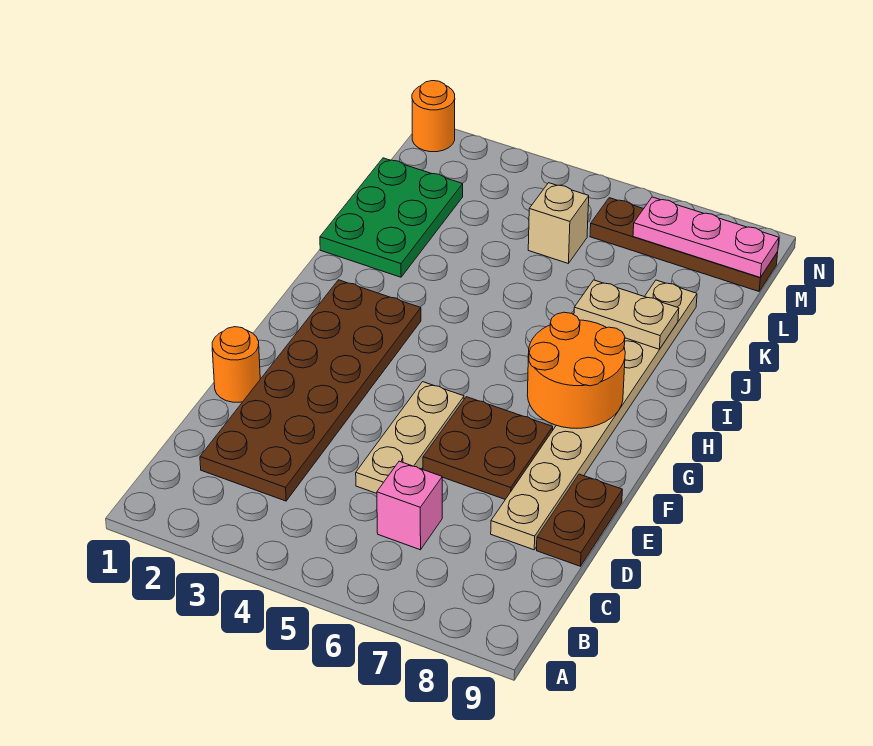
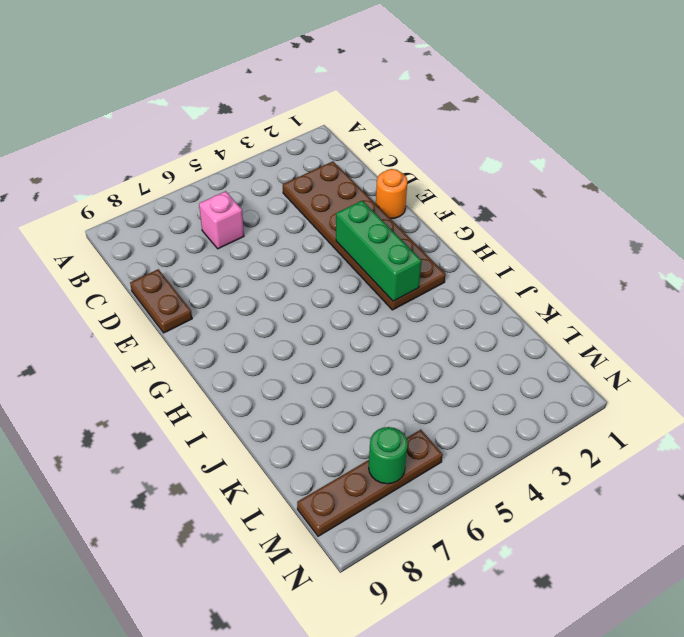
green 1x3 brick [336,201,422,301] -> none
green 1x1 round brick [369,427,408,484] -> pink 1x3 plate [633,197,779,277]
none -> tan 1x3 plate [356,382,464,493]
none -> tan 1x8 plate [491,280,697,550]
none -> brown 2x2 plate [423,397,553,499]

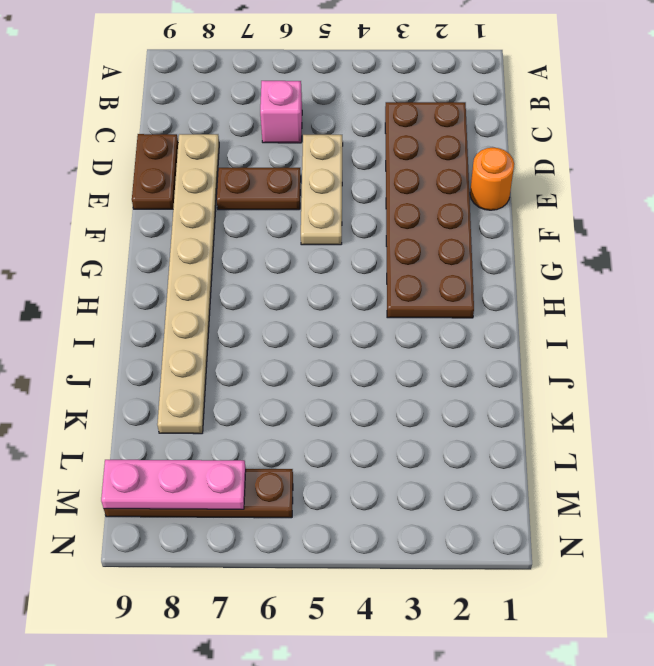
brown 1x2 plate [217,168,301,210] -> brown 2x2 plate [423,397,553,499]
none -> green 2x3 plate [320,158,463,277]
none -> tan 1x1 brick [528,183,589,263]
none -> orange 1x1 round brick [412,81,455,152]

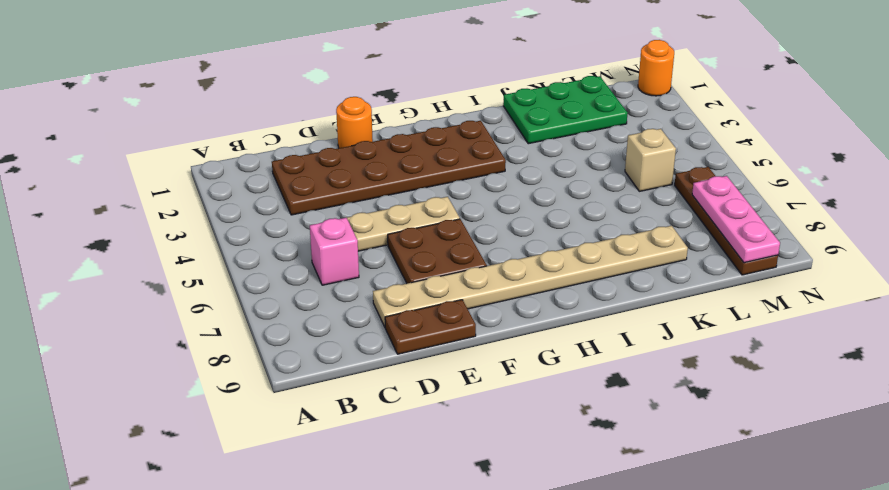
none -> orange 2x2 round brick [527,312,625,428]
none -> tan 1x2 plate [574,280,679,349]

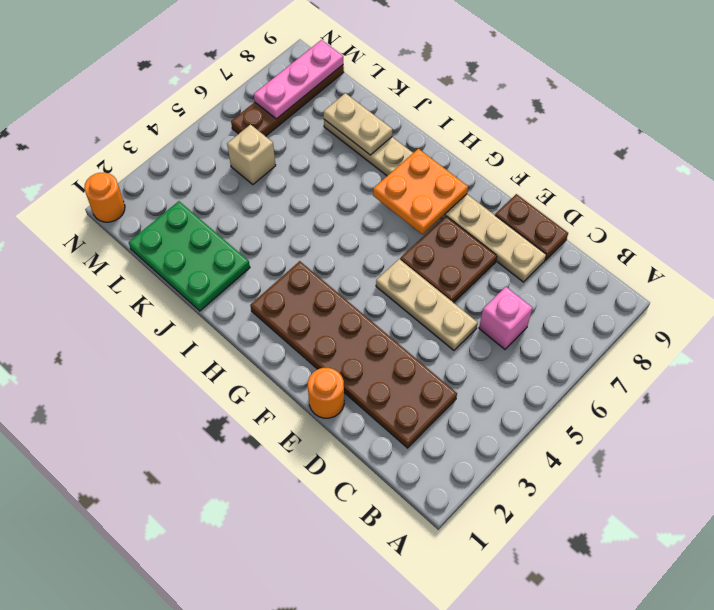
orange 2x2 plate [373,149,468,235] -> orange 2x2 round brick [527,312,625,428]
tan 1x2 plate [324,93,392,155] -> tan 1x2 plate turned to [574,280,679,349]

